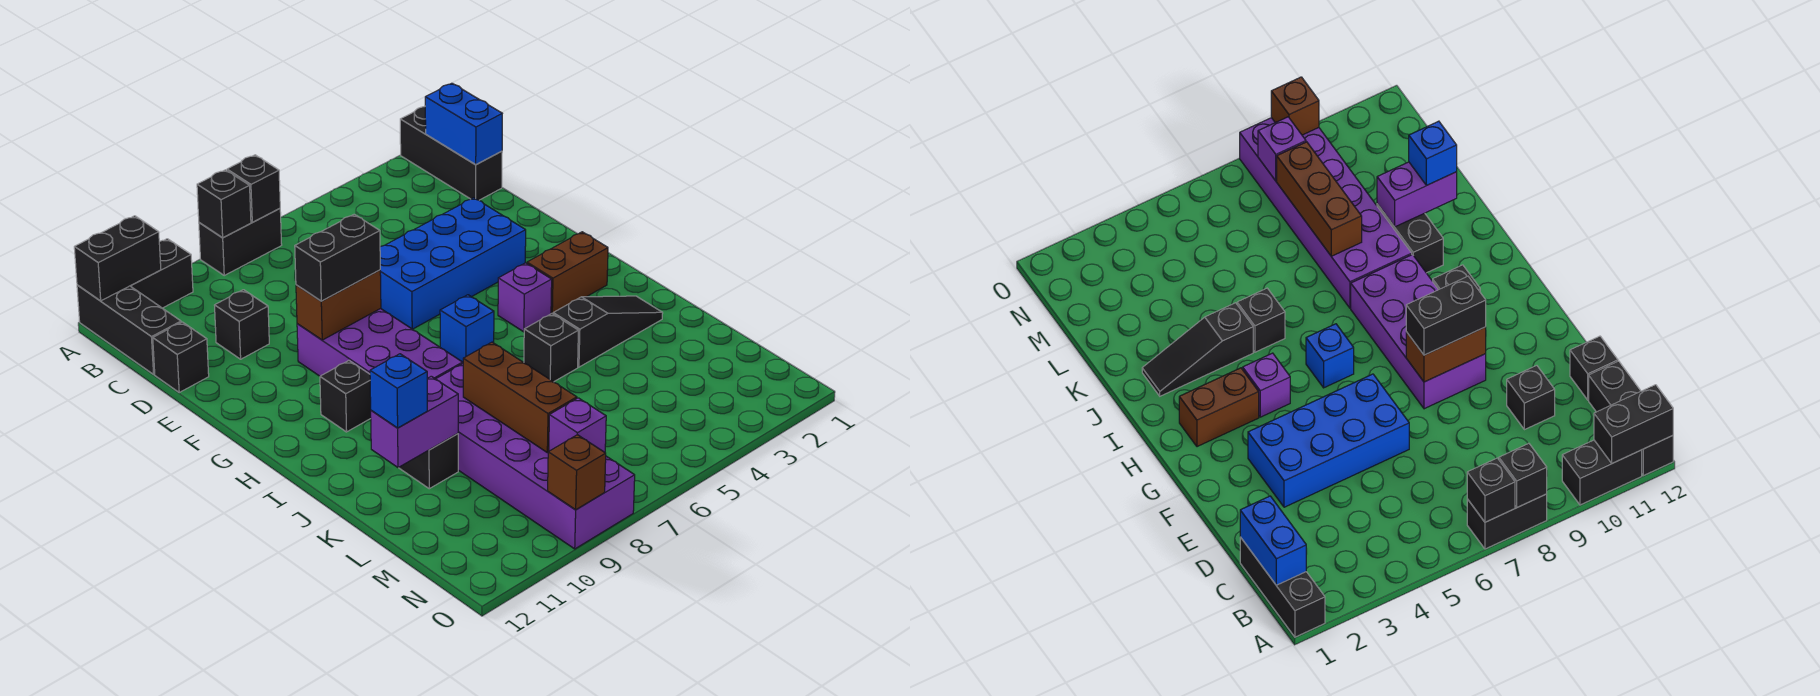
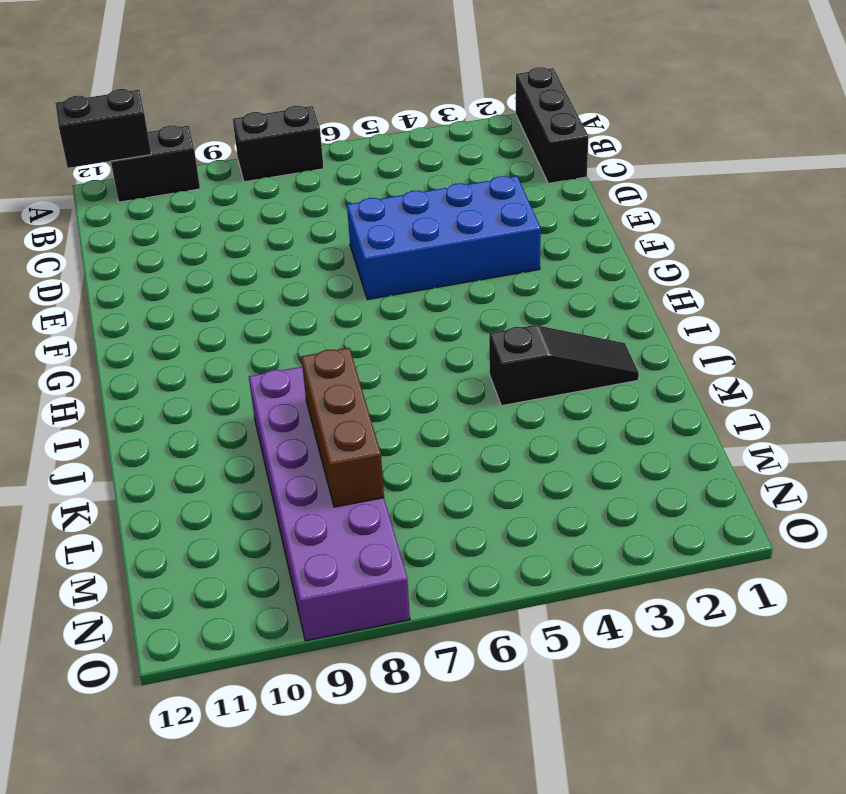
none -> black 1x3 brick [77,285,181,374]
none -> black 1x1 brick [215,290,269,359]
none -> black 1x1 brick [153,322,209,392]

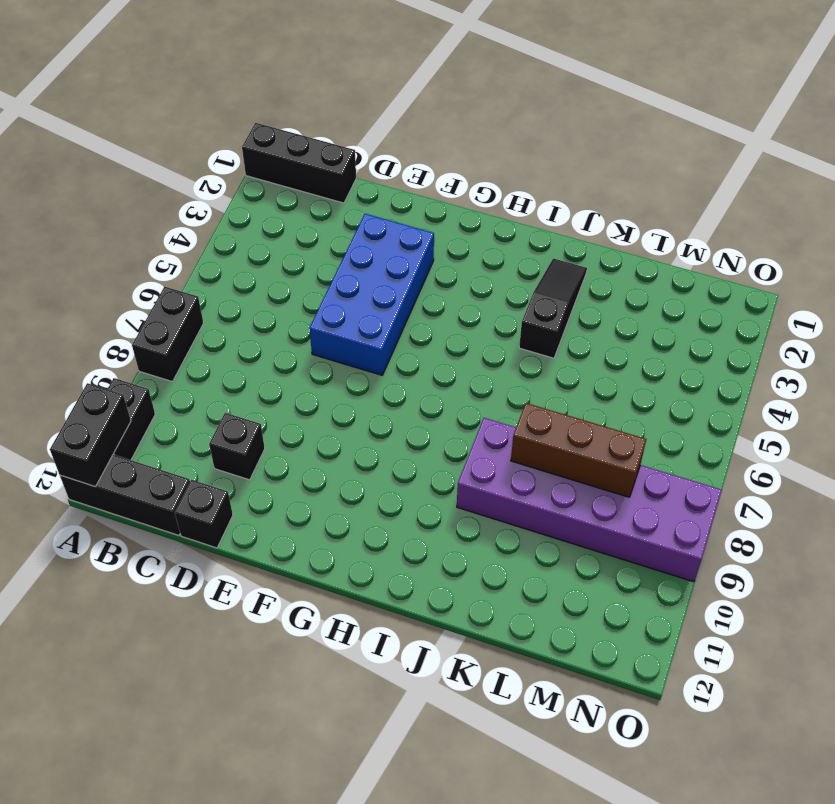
none -> purple 2x4 brick [297,309,463,379]
none -> brown 1x2 brick [527,232,608,314]
none -> purple 1x1 brick [498,263,552,332]

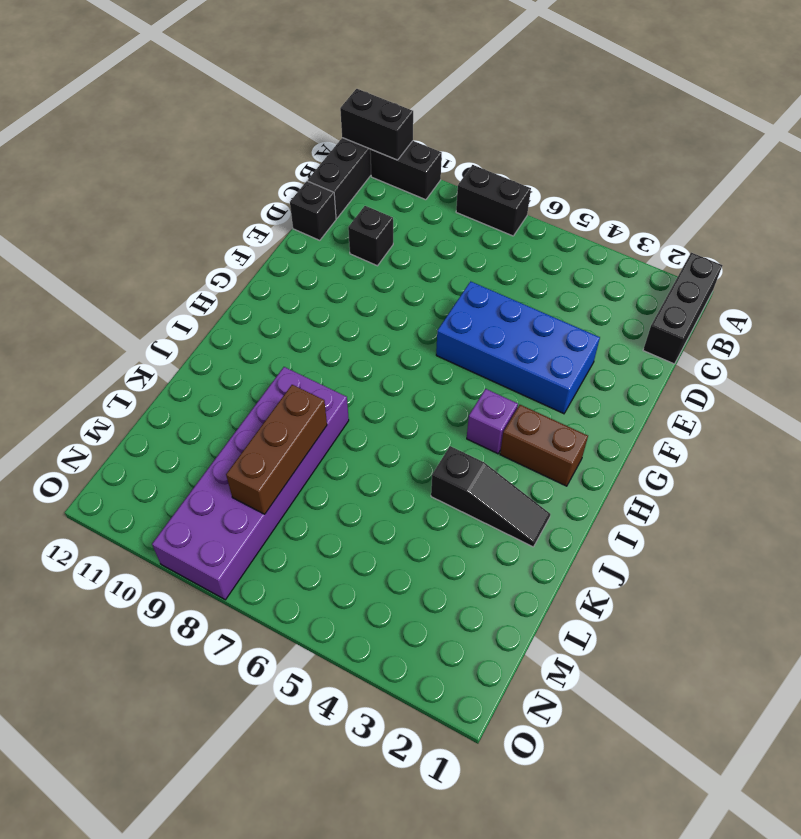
none -> purple 2x4 brick [297,309,463,379]
none -> blue 1x1 brick [440,295,494,362]
none -> black 1x1 brick [320,361,371,432]

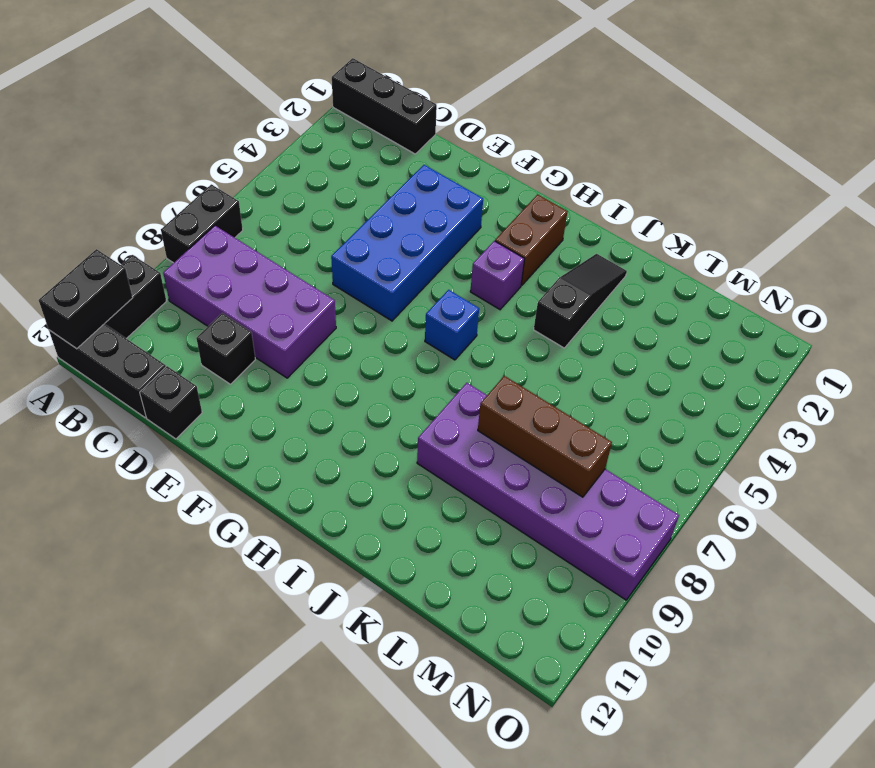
purple 2x4 brick [163,226,336,378] -> purple 2x4 brick moved to [297,309,463,379]
none -> black 1x1 brick [320,361,371,432]
none -> black 1x1 brick [524,314,578,382]
none -> black 1x2 brick [399,434,458,489]

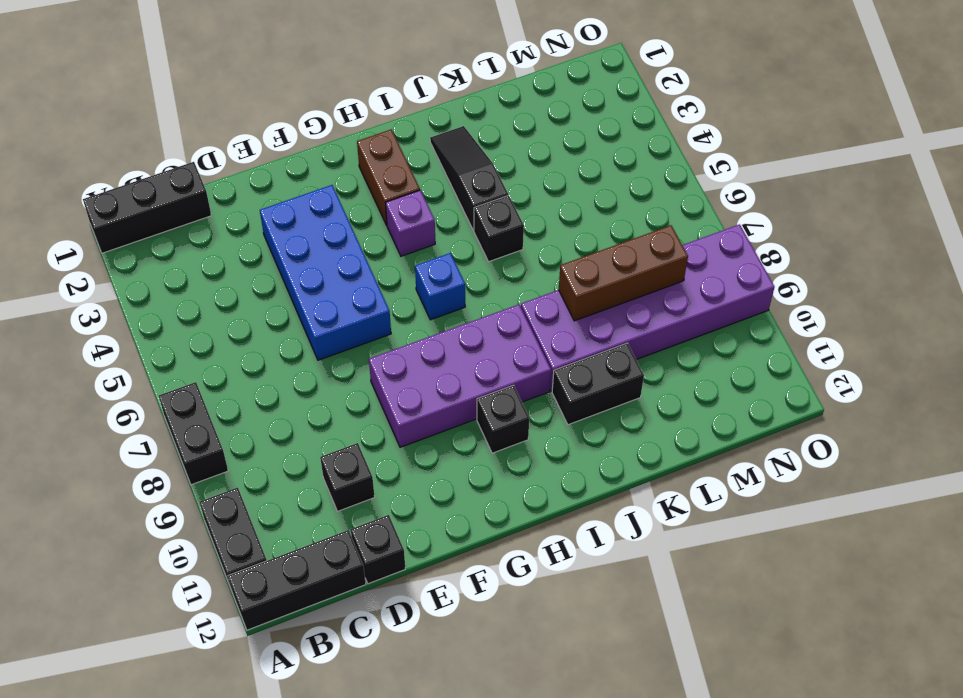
none -> black 1x1 brick [227,155,280,222]
none -> black 1x1 brick [197,170,251,238]
none -> black 1x2 brick [74,216,161,301]

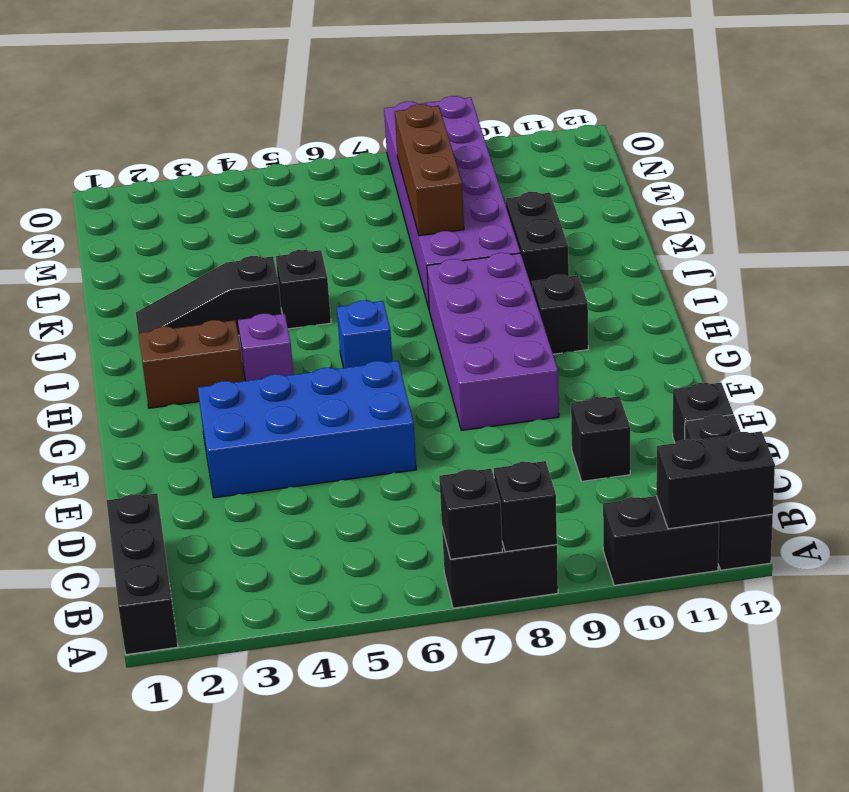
none -> blue 1x2 brick [425,83,502,165]
none -> brown 1x2 brick [296,270,381,340]
none -> purple 1x2 brick [371,376,458,468]

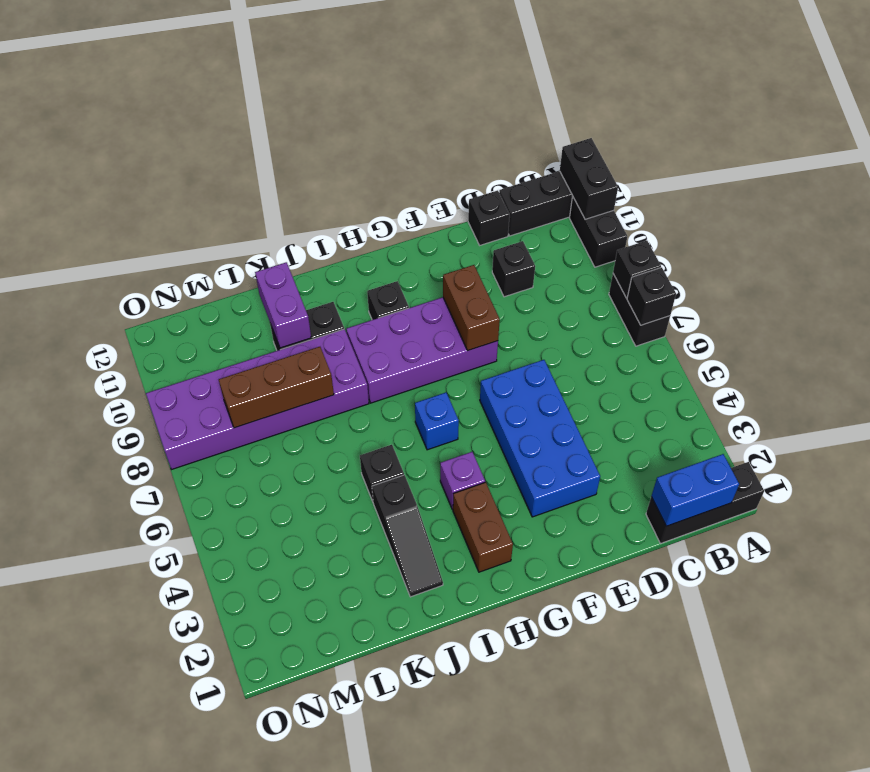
none -> purple 1x1 brick [549,398,606,452]
none -> brown 1x1 brick [548,435,606,510]
none -> black 1x2 brick [295,214,380,301]

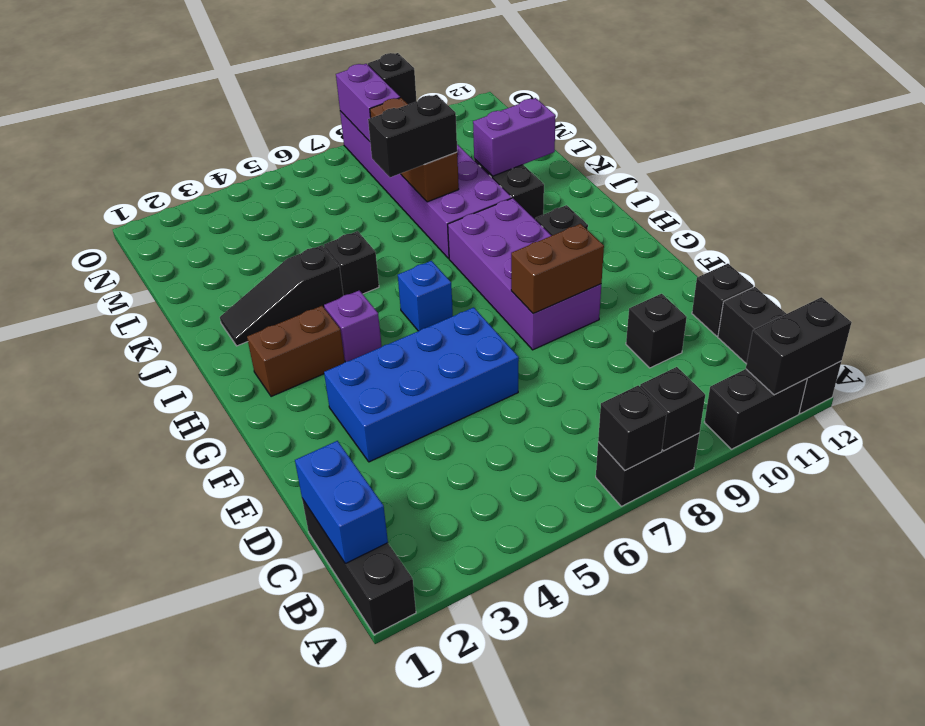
black 1x2 brick [368,95,457,177] -> black 1x2 brick moved to [295,214,380,301]
purple 1x2 brick [336,64,400,141] -> purple 1x1 brick [549,398,606,452]
black 1x1 brick [368,53,417,105] -> brown 1x1 brick [548,435,606,510]
none -> blue 1x1 brick [370,354,427,428]

